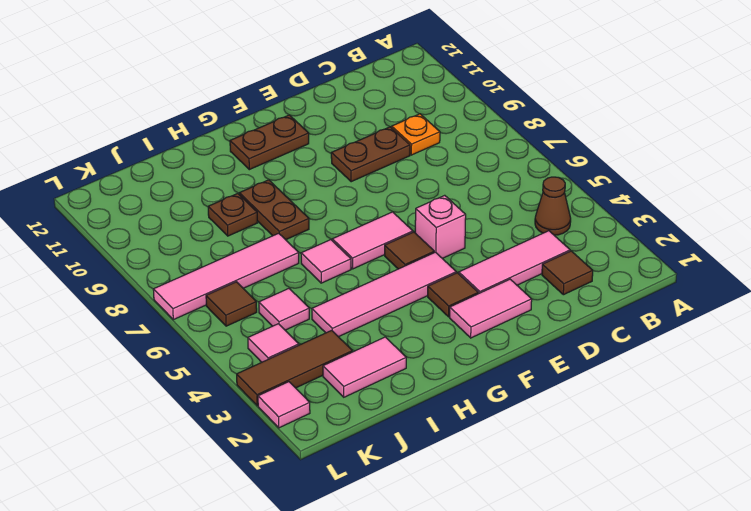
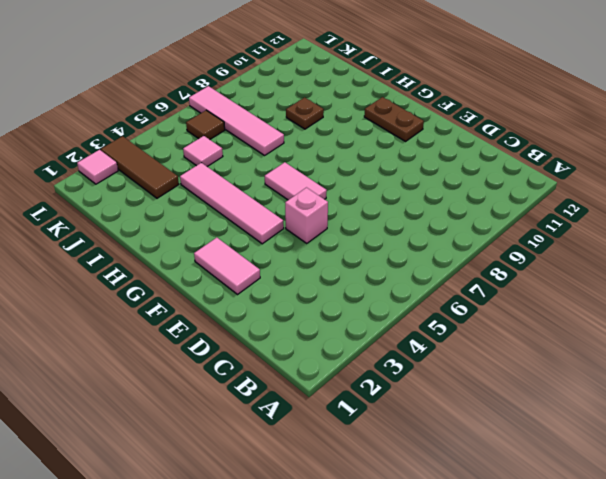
none -> brown 1x1 cone [535,177,571,235]
none -> brown 1x1 tile [542,251,593,295]
none -> pink 1x3 tile [459,231,570,294]

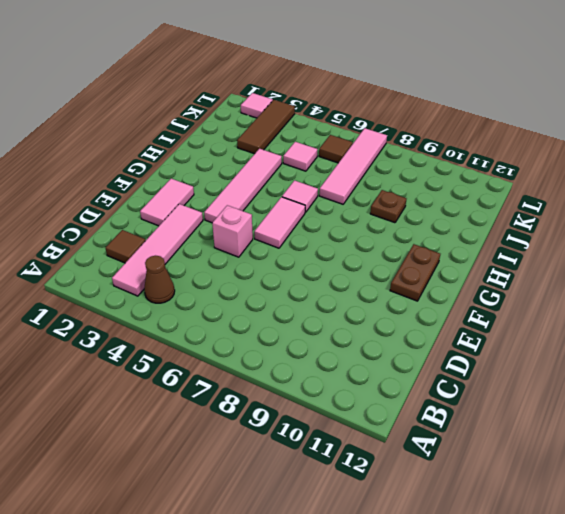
pink 1x4 tile [112,204,203,296] -> pink 1x3 tile [459,231,570,294]
none -> orange 1x1 plate [392,114,440,155]
none -> brown 1x2 plate [331,127,410,182]
none -> brown 1x1 tile [428,273,478,317]

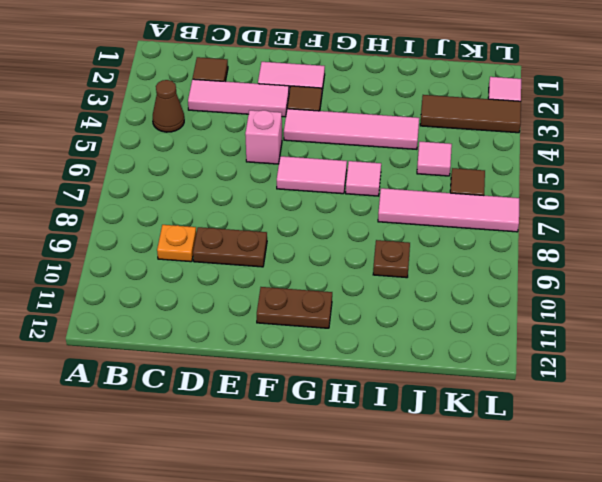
none -> brown 1x1 tile [385,232,434,269]
none -> brown 1x2 plate [239,180,309,240]
none -> pink 1x2 tile [323,337,406,397]

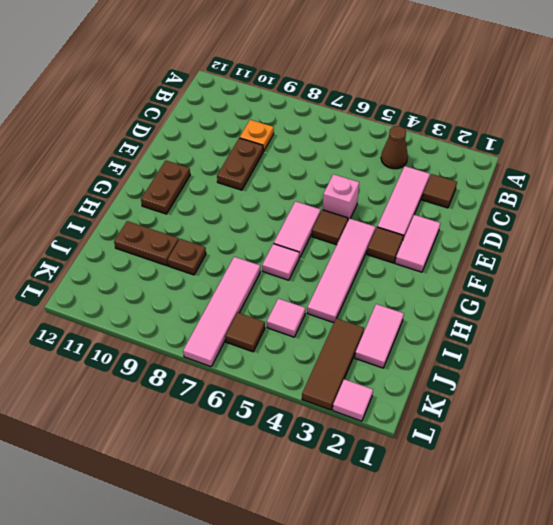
brown 1x2 plate [114,221,179,266] -> brown 1x2 plate moved to [239,180,309,240]
none -> pink 1x1 tile [248,324,299,362]

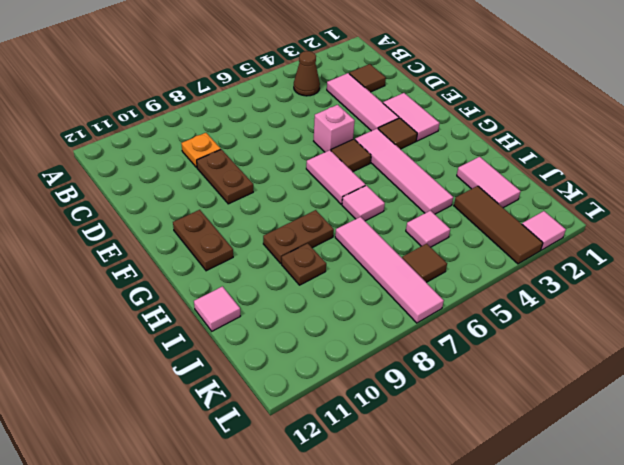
pink 1x1 tile [194,286,240,331] -> pink 1x1 tile moved to [248,324,299,362]

